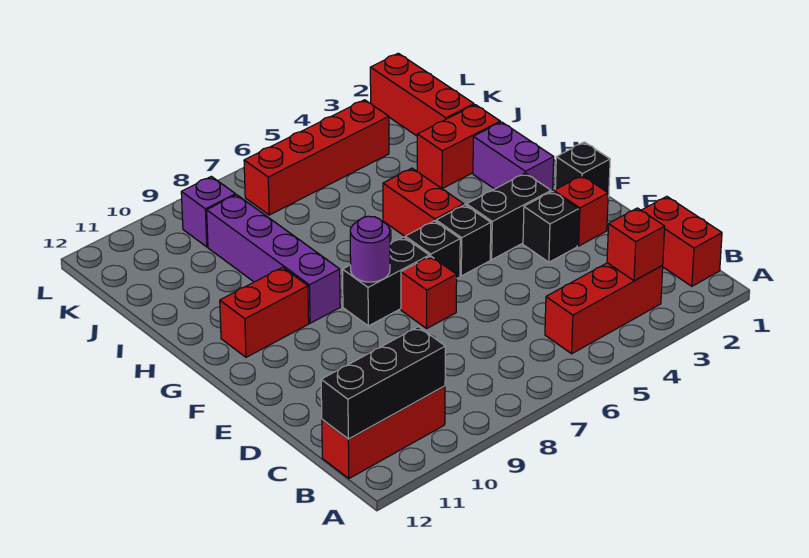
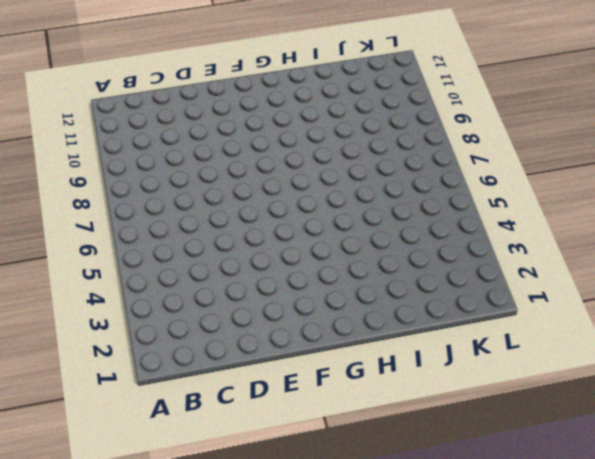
none -> red 1x2 brick [641,196,722,286]
none -> red 1x3 brick [545,263,663,354]
none -> red 1x3 brick [322,386,445,479]

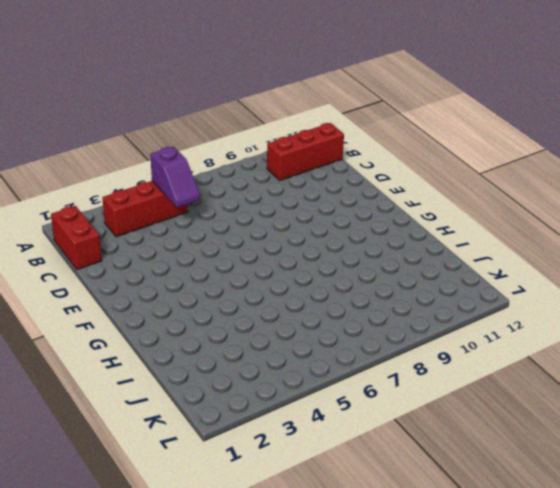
purple 1x2 slope [150,147,200,208] -> none
none -> red 1x1 brick [554,176,608,246]
none -> black 1x1 brick [523,191,579,262]
none -> red 1x1 brick [401,256,457,328]

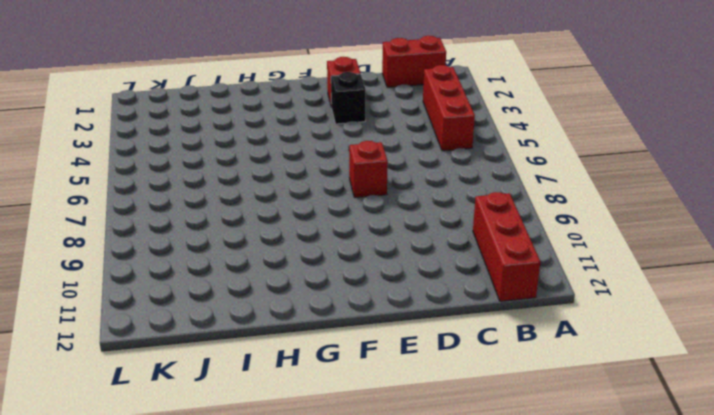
none -> black 1x1 brick [555,142,610,197]
none -> black 1x2 brick [467,173,551,260]
none -> black 1x1 brick [436,205,491,276]

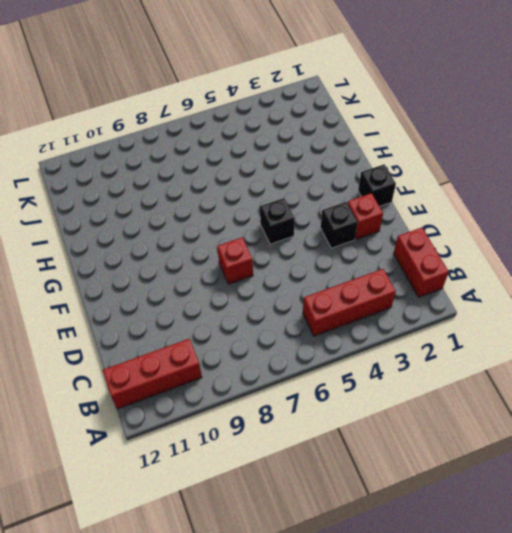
none -> black 1x2 brick [467,173,551,260]
none -> black 1x1 brick [405,221,460,278]
none -> black 1x2 brick [343,237,429,326]

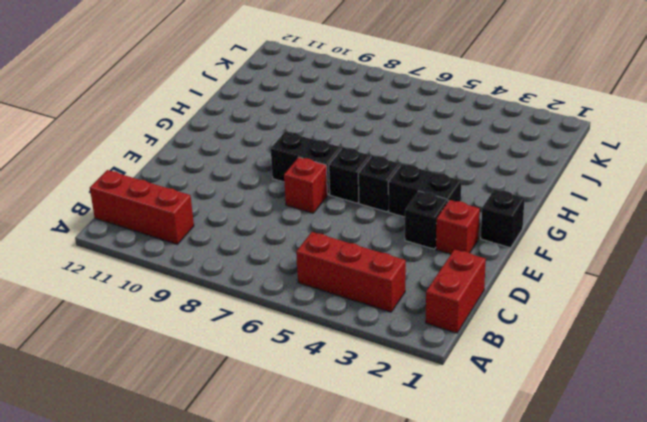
none -> purple 1x2 brick [473,122,554,192]
none -> red 1x2 brick [383,168,464,236]
none -> purple 1x4 brick [207,195,340,323]

